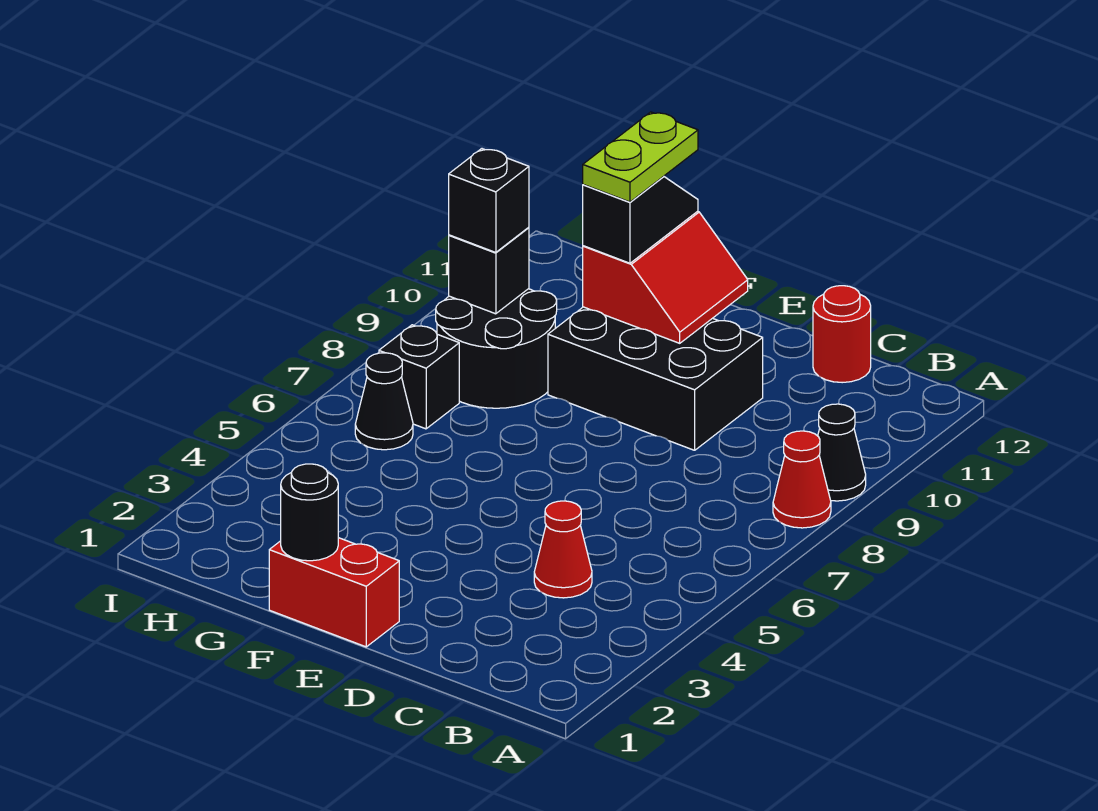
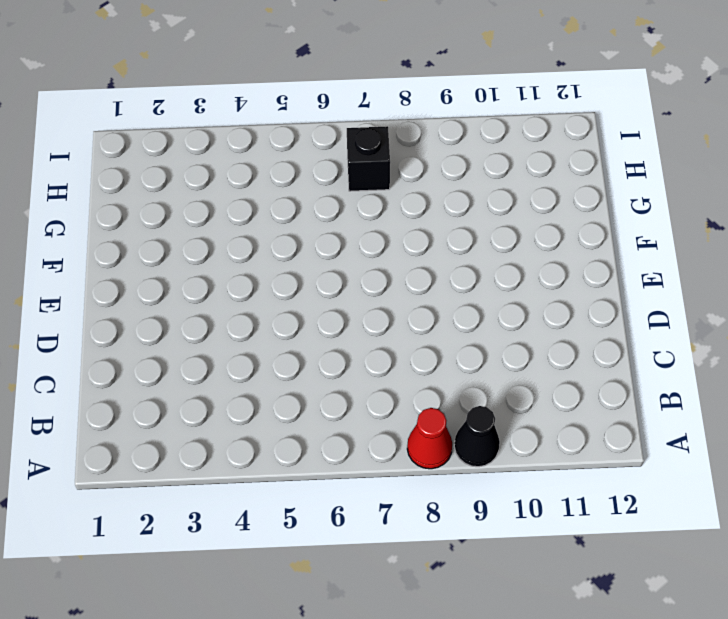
none -> red 1x1 cone [534,501,592,598]
none -> red 1x1 round brick [813,286,871,383]
none -> black 2x3 brick [548,307,763,450]

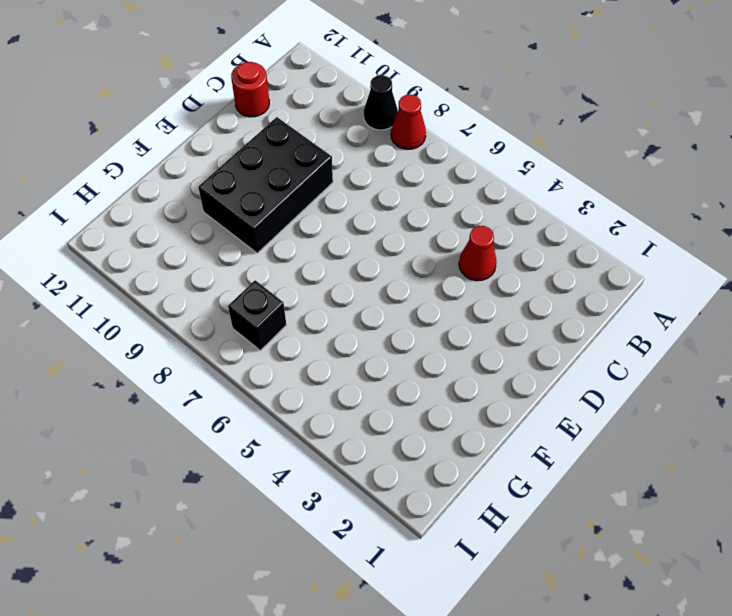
none -> red 1x2 brick [269,538,399,647]
none -> black 2x2 round brick [436,289,557,408]
none -> black 1x1 cone [355,353,413,450]

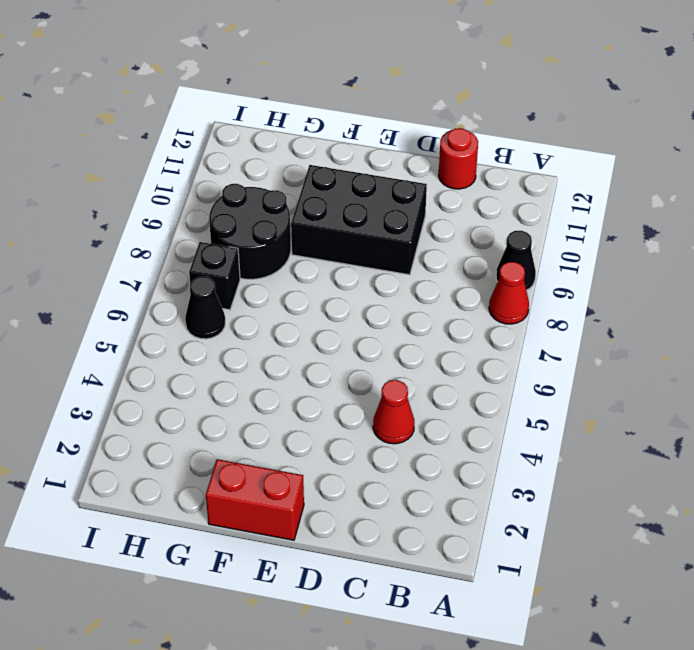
none -> red 2x2 slope [583,211,748,343]
none -> black 1x1 round brick [281,464,338,561]
none -> black 1x1 brick [449,227,529,314]

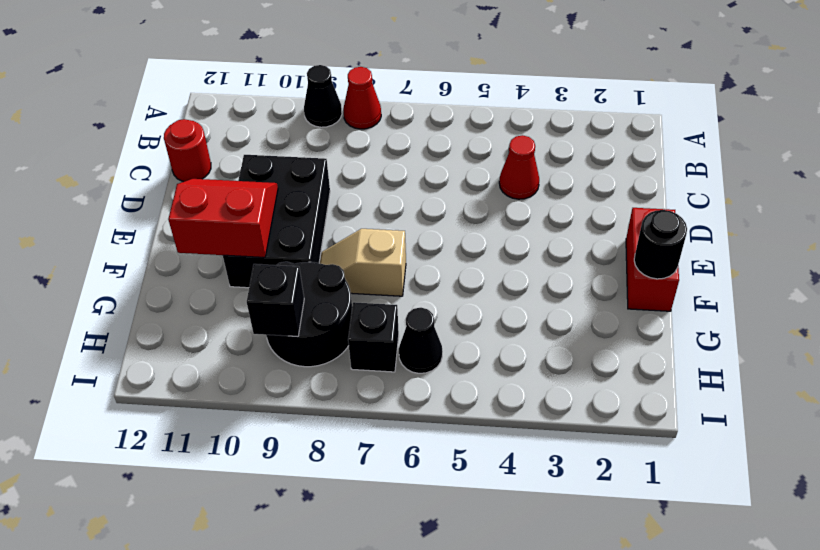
tan 1x2 slope [320,229,406,296] -> none
none -> black 1x2 slope [583,176,698,263]
none -> black 1x1 brick [449,149,529,253]
none -> lime 1x2 plate [583,112,698,202]

